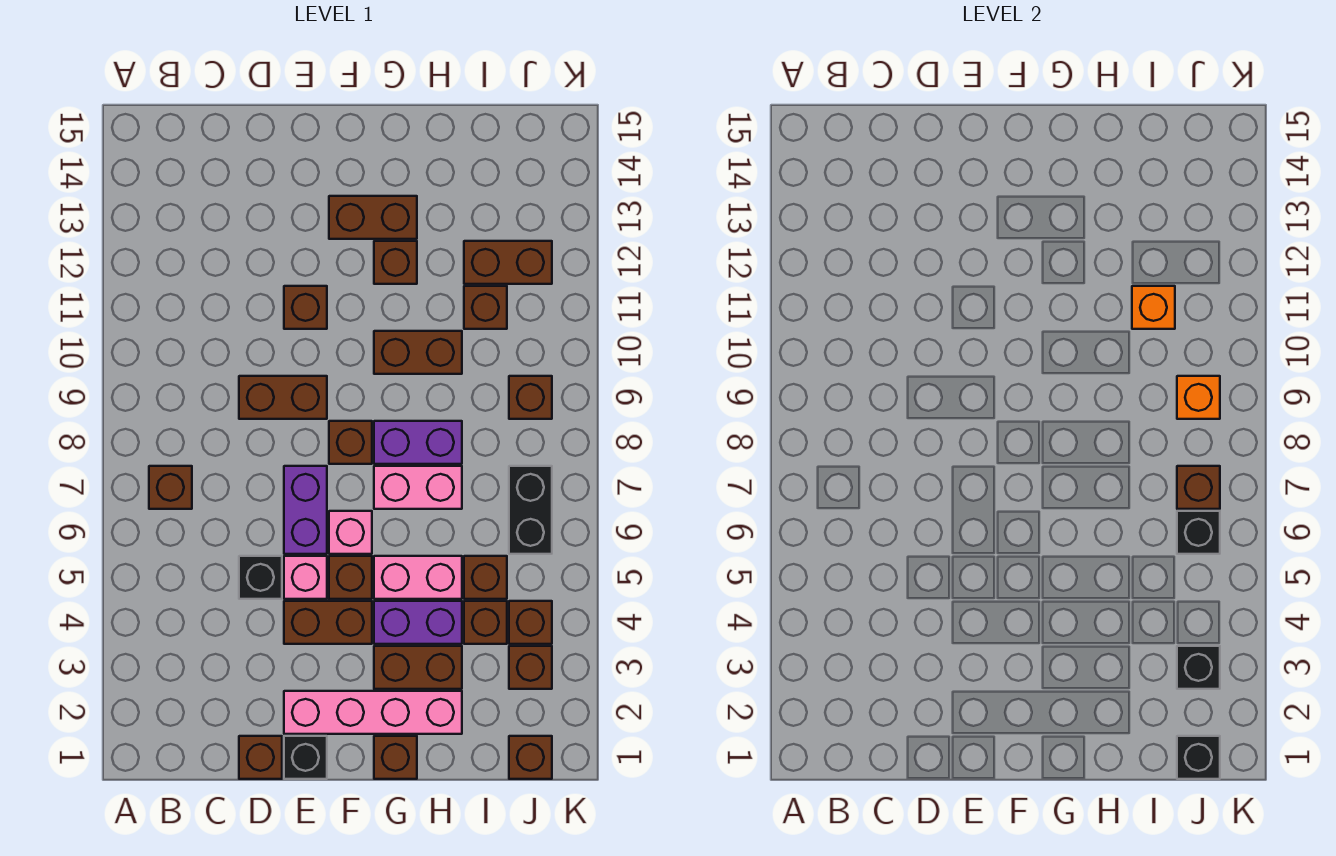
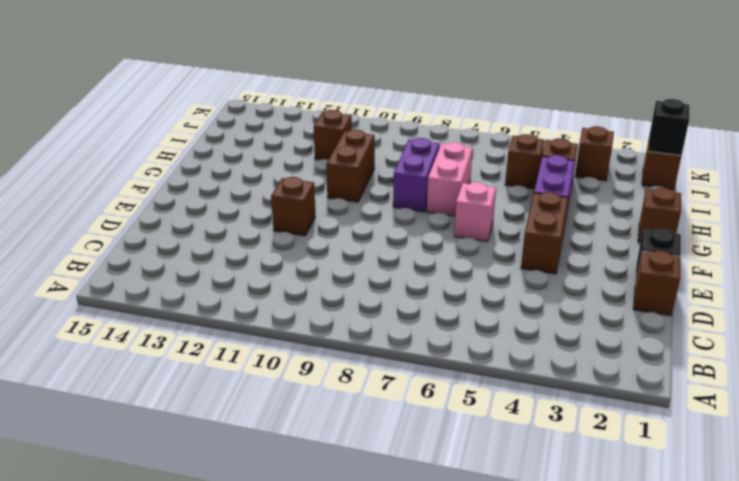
none -> brown 1x1 brick [149,466,192,509]
none -> black 1x1 brick [239,556,282,599]
none -> brown 1x2 brick [239,376,327,419]
none -> pink 1x4 brick [284,691,462,734]

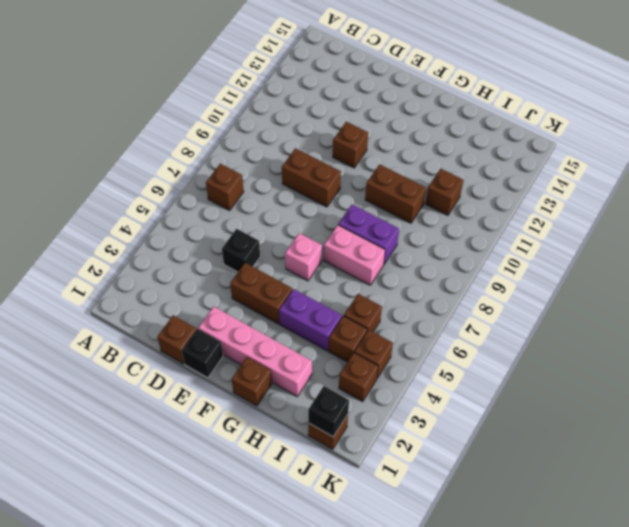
none -> pink 1x1 brick [284,556,327,599]
none -> purple 1x2 brick [284,466,327,554]
none -> brown 1x1 brick [329,556,372,599]
none -> brown 1x1 brick [329,421,372,464]

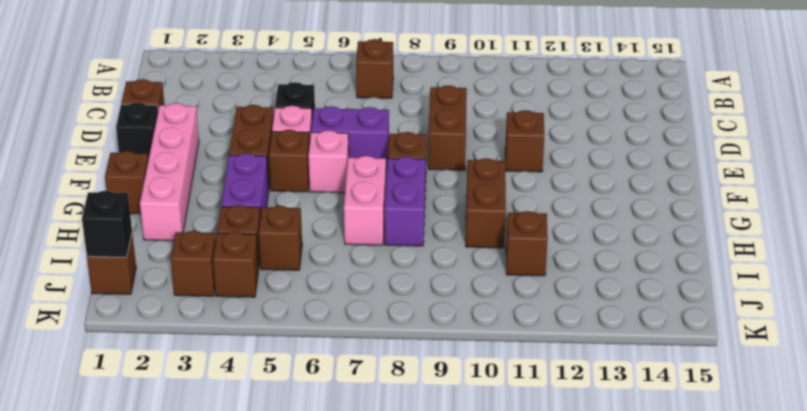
none -> brown 1x2 brick [329,196,417,239]
none -> brown 1x2 brick [374,646,462,689]
none -> pink 1x2 brick [374,556,462,599]
none -> brown 1x1 brick [374,241,417,284]

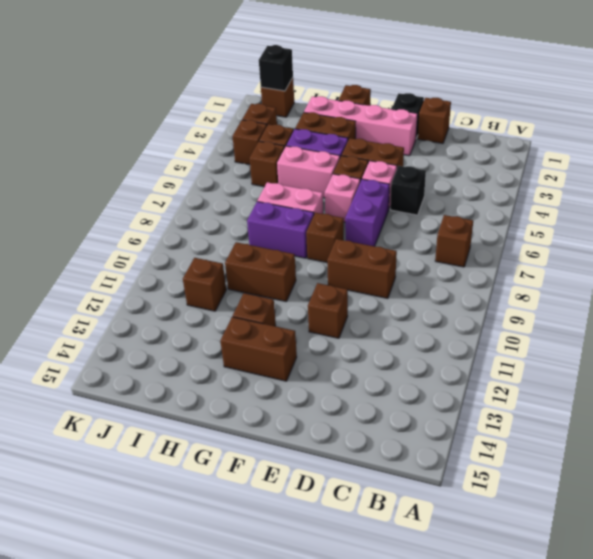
none -> brown 1x2 brick [464,241,552,284]
none -> black 1x2 brick [509,466,552,554]
none -> brown 1x1 brick [509,376,552,419]
none -> orange 1x1 brick [1132,286,1175,329]

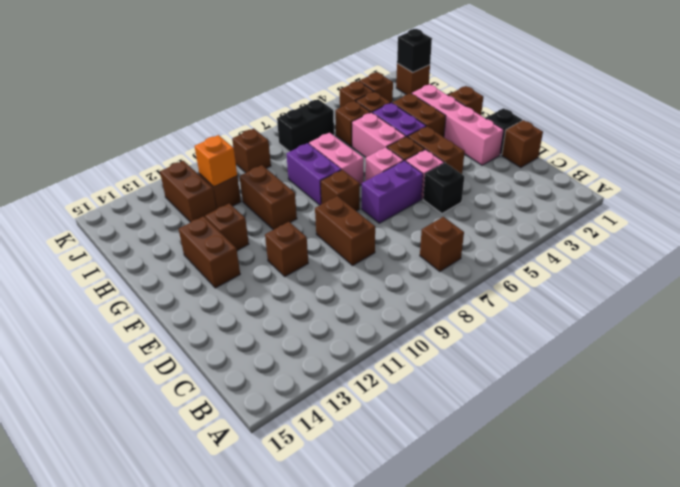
none -> black 1x1 brick [1177,646,1220,689]
none -> black 1x1 brick [1177,511,1220,554]
none -> brown 1x1 brick [1177,466,1220,509]
none -> orange 1x1 brick [1177,376,1220,419]

